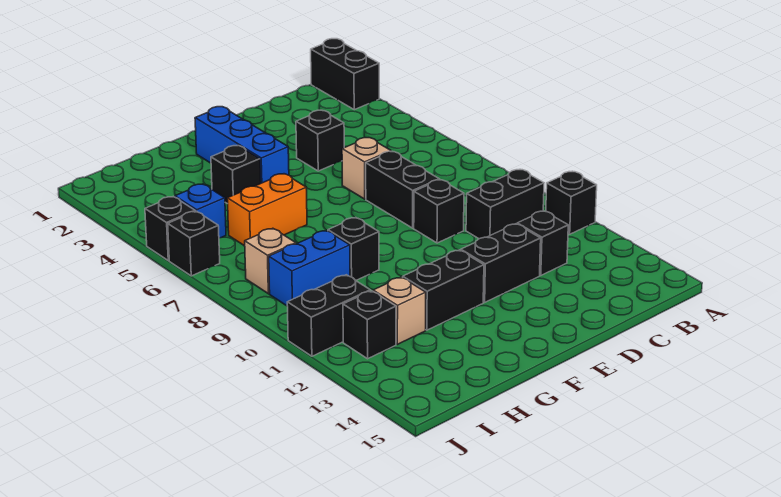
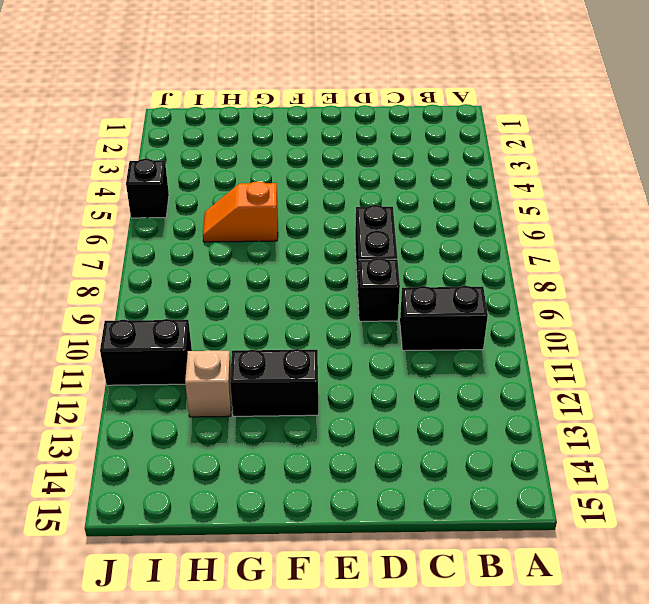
orange 1x2 slope [203,181,278,242] -> orange 1x2 brick [227,174,307,246]
none -> black 1x2 brick [311,39,379,110]
none -> black 1x1 brick [546,171,597,234]
none -> black 1x1 brick [517,211,568,275]

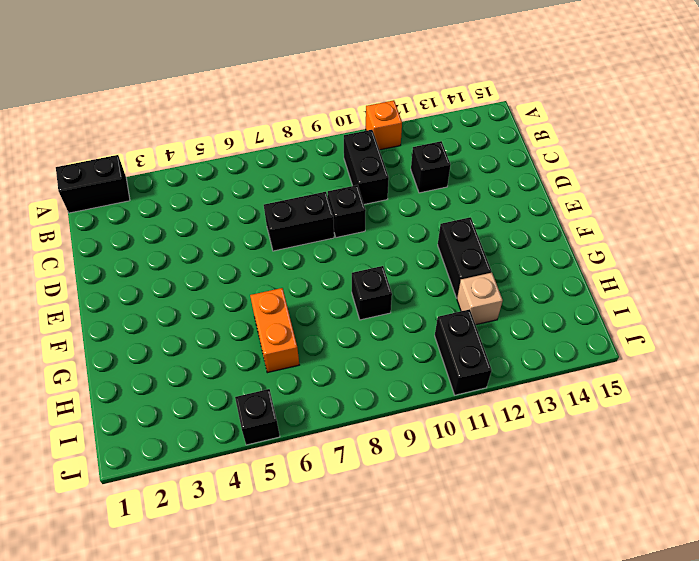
orange 1x1 brick [366,100,402,150] -> black 1x1 brick [546,171,597,234]
none -> black 1x1 brick [296,110,344,171]
none -> tan 1x1 brick [342,138,391,199]
none -> black 1x2 brick [461,224,541,302]

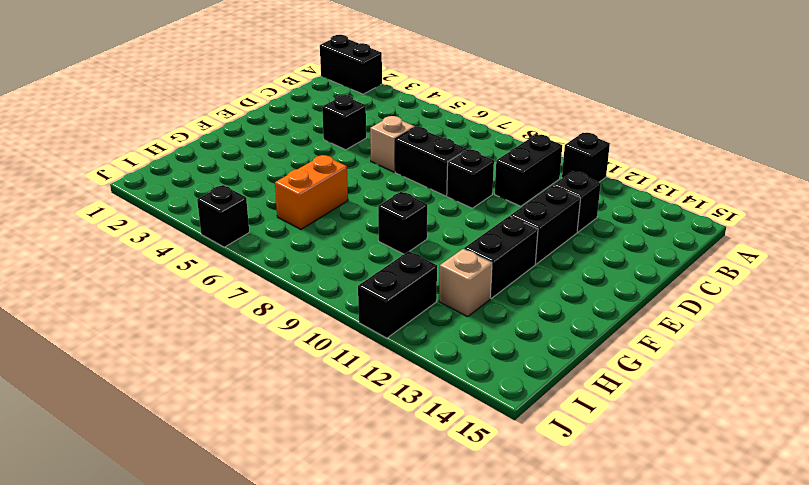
none -> blue 1x3 brick [195,107,289,183]
none -> black 1x1 brick [211,146,261,204]
none -> blue 1x2 brick [269,230,350,306]

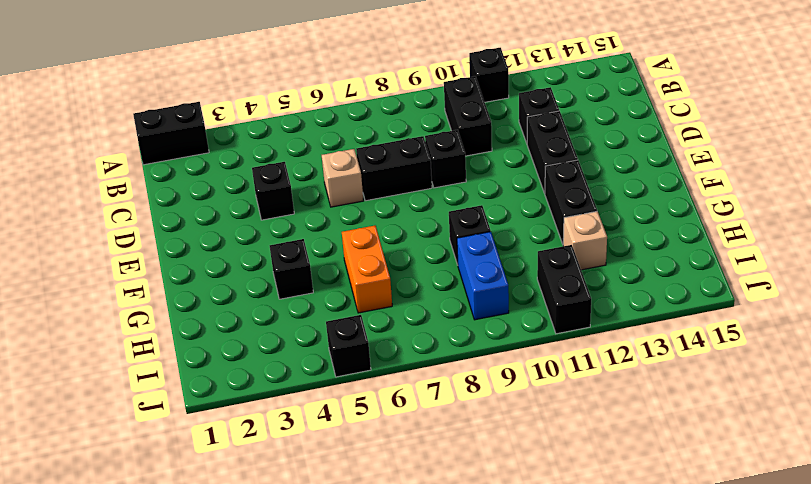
none -> blue 1x3 brick [195,107,289,183]
none -> blue 1x1 brick [175,184,226,238]
none -> tan 1x1 brick [245,228,296,294]

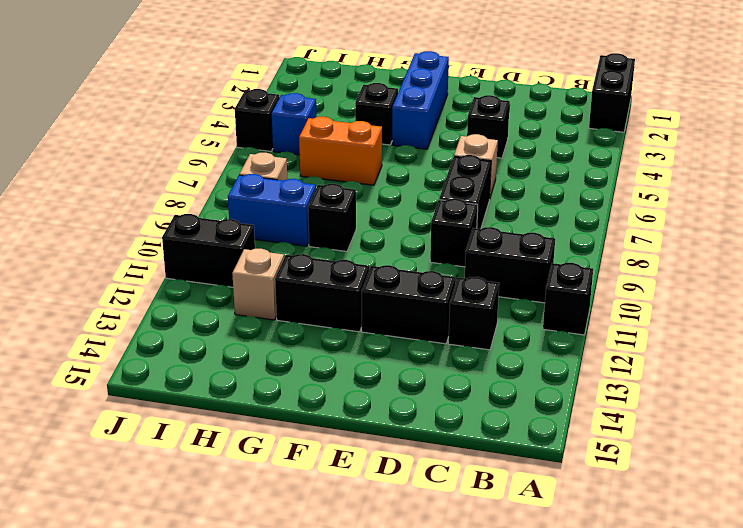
none -> black 1x1 brick [343,291,396,359]
none -> black 1x1 brick [168,211,220,276]

